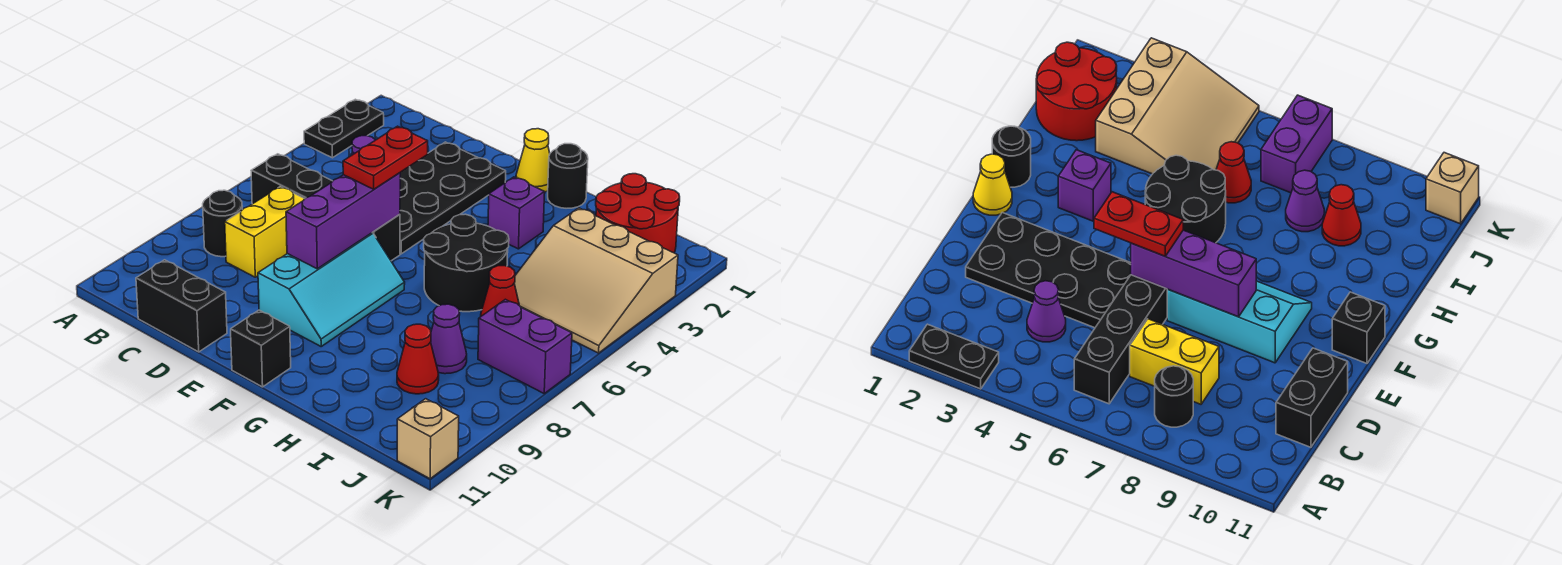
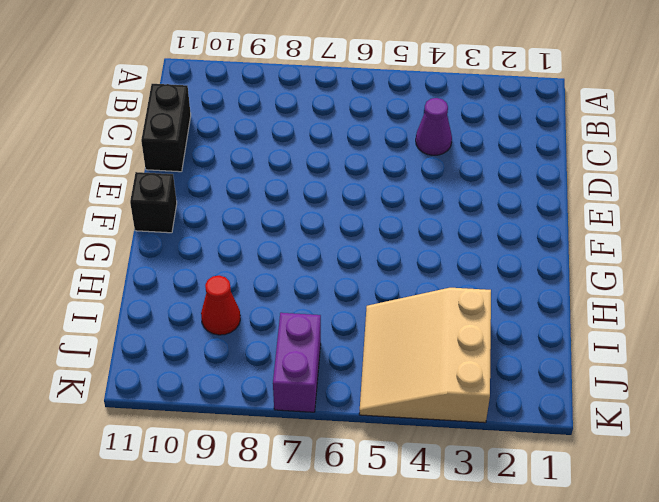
none -> black 1x2 plate [304,99,384,158]
none -> black 1x4 brick [251,154,400,261]
none -> black 1x1 round brick [203,190,242,257]

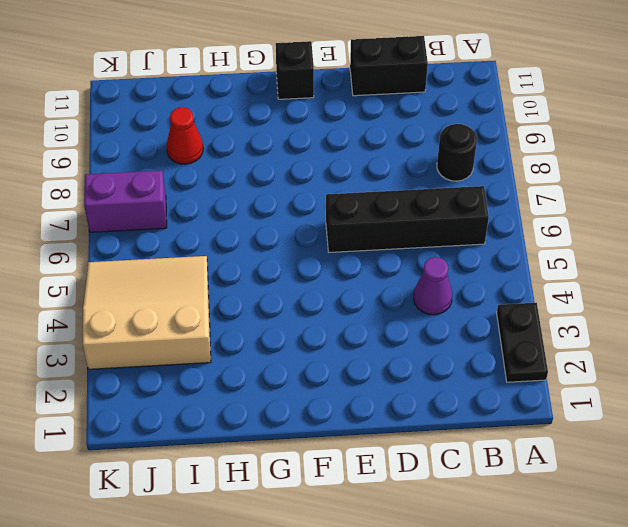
none -> yellow 1x2 brick [225,187,304,277]
none -> black 2x4 plate [400,142,506,254]
none -> cyan 2x3 slope [258,233,405,346]

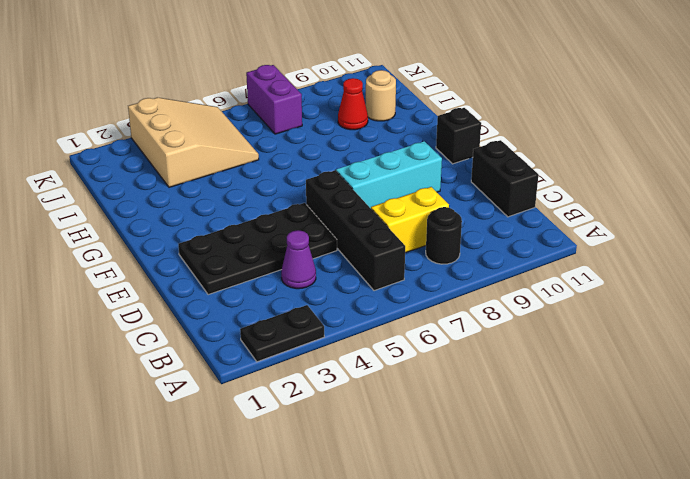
tan 1x1 round brick [366,70,396,121] -> none
none -> yellow 1x1 cone [516,129,550,192]
none -> black 1x1 round brick [548,144,588,208]
none -> purple 1x1 brick [488,177,545,249]

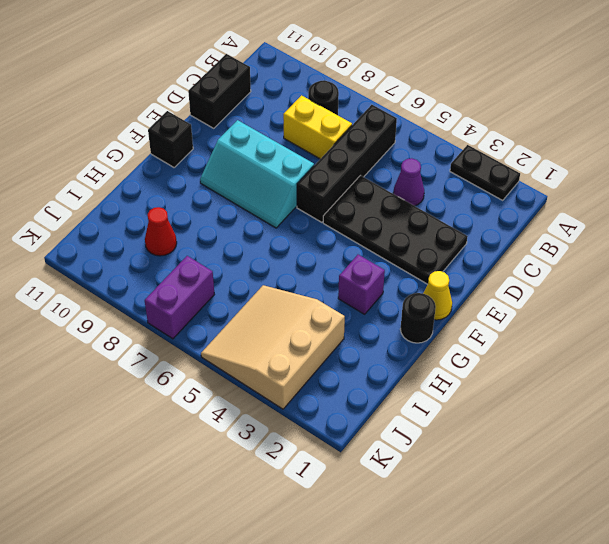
none -> black 2x2 round brick [424,214,509,312]
none -> red 2x2 round brick [596,174,680,253]
none -> red 1x1 cone [481,266,519,316]

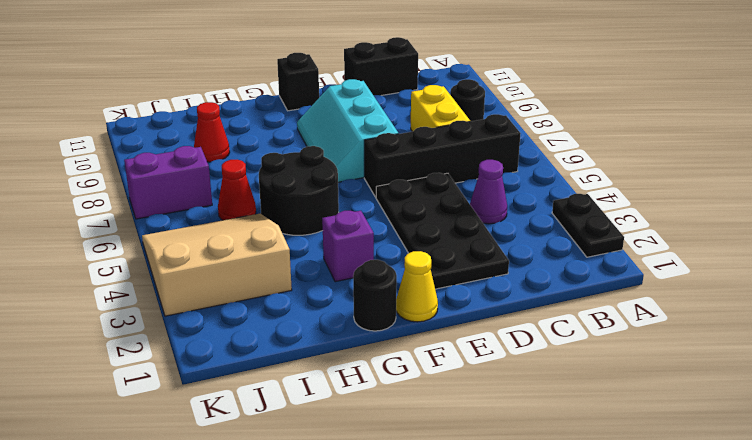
none -> red 2x2 round brick [596,174,680,253]
none -> purple 1x1 cone [431,304,467,374]
none -> tan 1x1 brick [397,399,459,479]

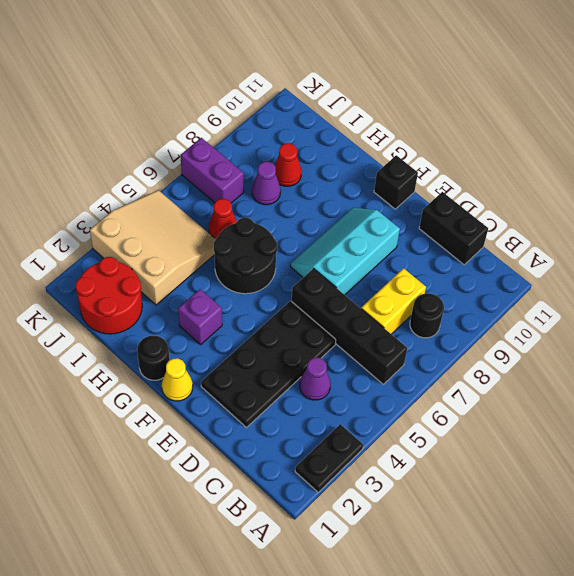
none -> tan 1x1 brick [397,399,459,479]
none -> purple 1x3 brick [286,173,400,269]
none -> red 1x2 plate [343,126,428,189]

